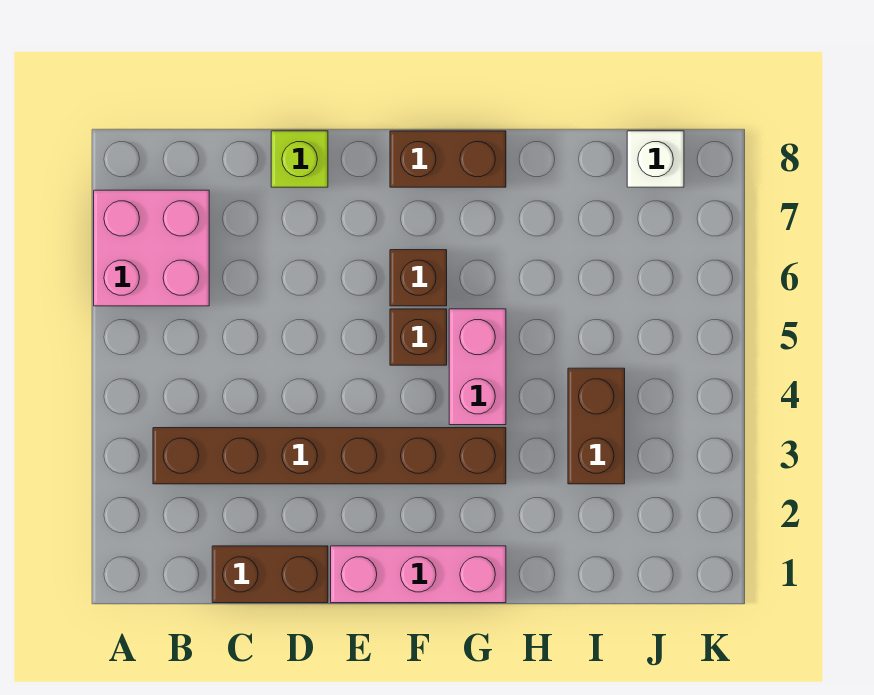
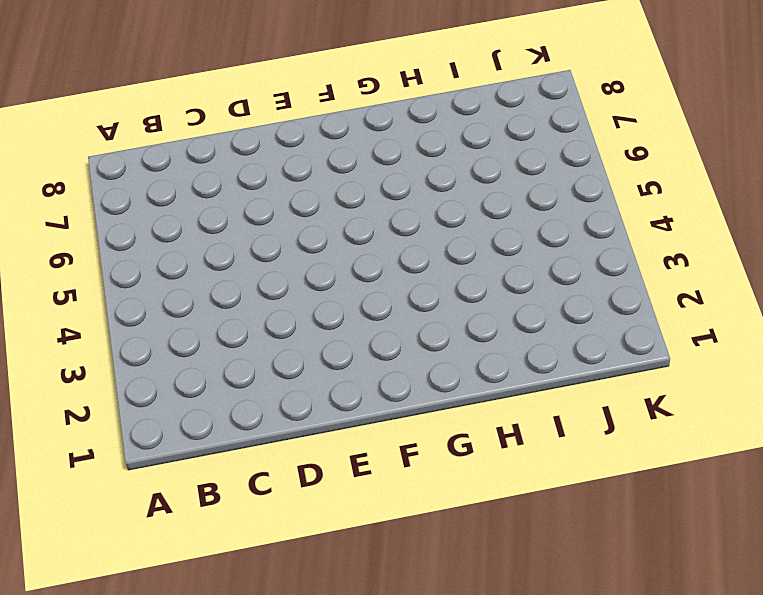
none -> pink 2x2 brick [94,190,209,306]
none -> brown 1x6 brick [153,428,506,484]

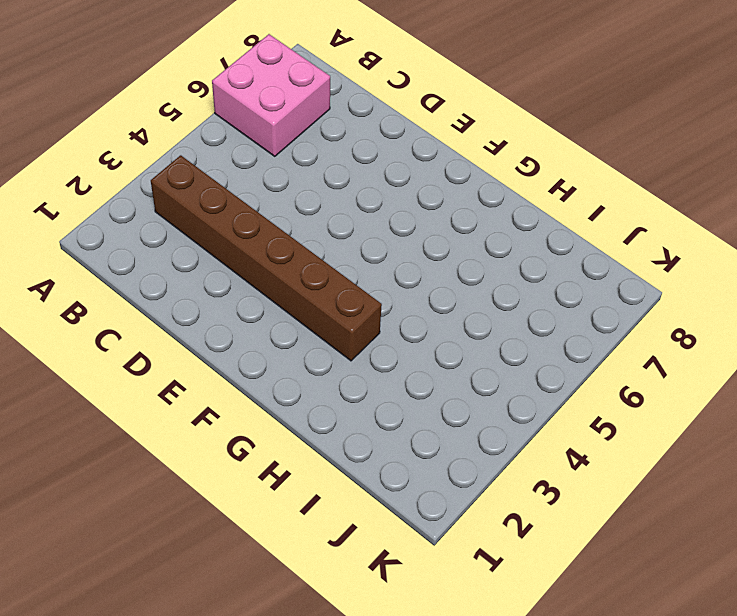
none -> brown 1x2 brick [212,546,328,603]
none -> lime 1x1 brick [271,131,328,187]

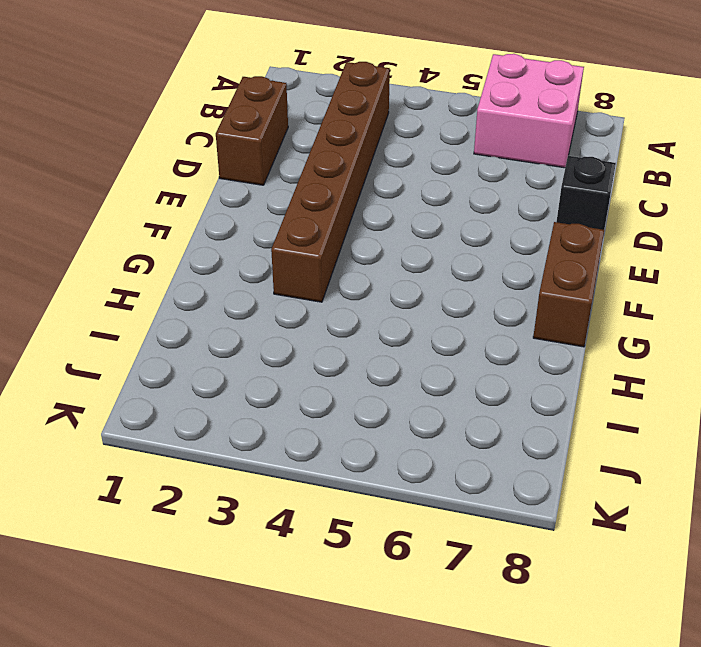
black 1x1 brick [557,156,616,230] -> lime 1x1 brick [271,131,328,187]
none -> pink 1x3 brick [331,546,506,603]
none -> brown 1x1 brick [390,309,447,365]

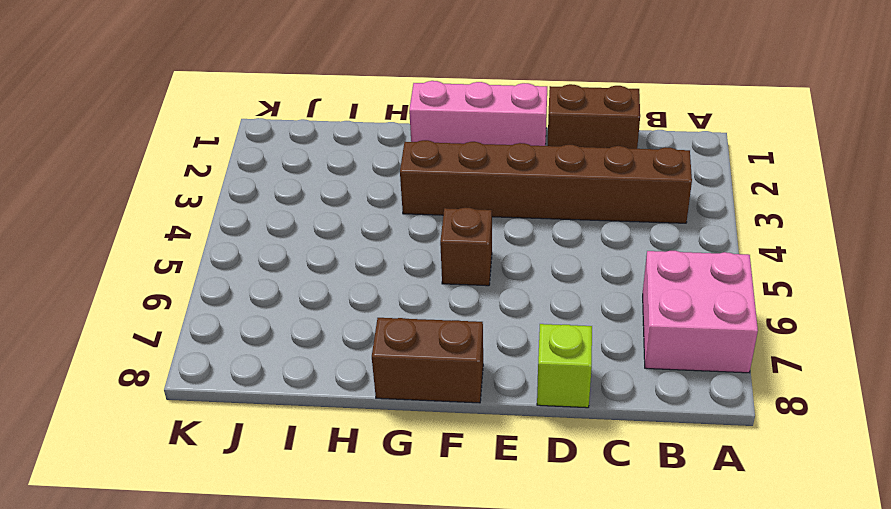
none -> brown 1x1 brick [390,250,447,306]
none -> pink 1x2 brick [449,309,506,425]

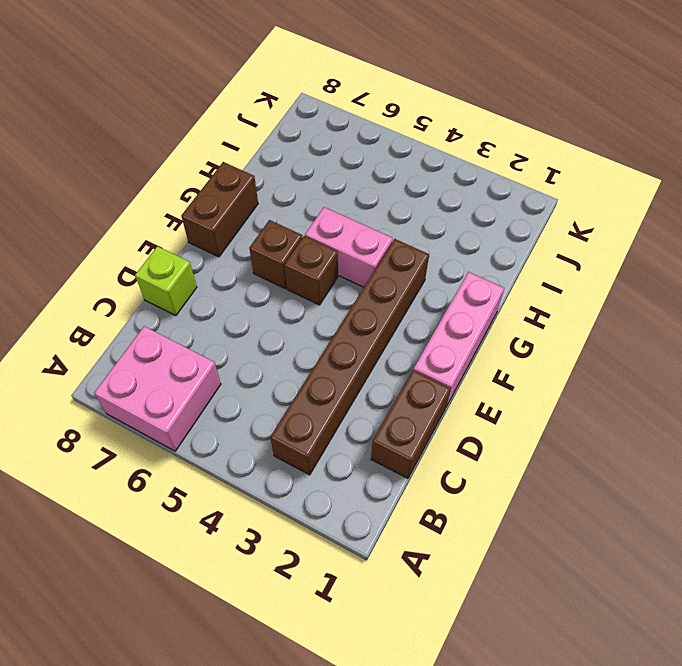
none -> brown 1x2 brick [568,368,625,484]
none -> white 1x1 brick [627,131,684,187]

